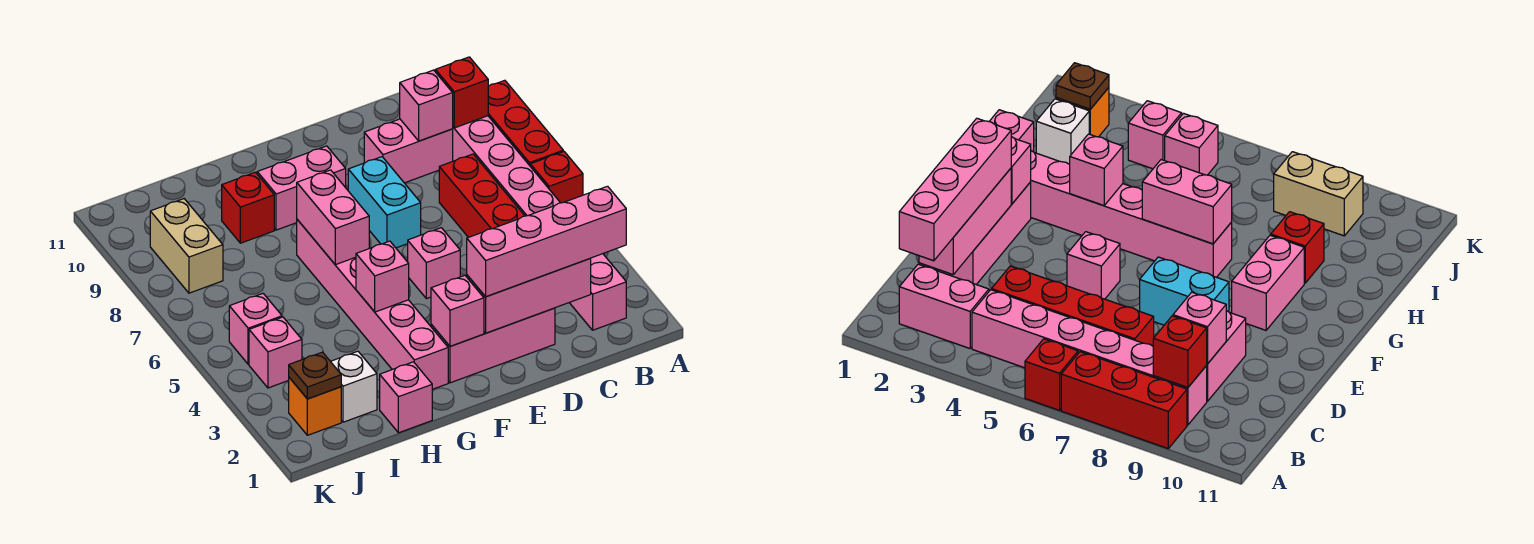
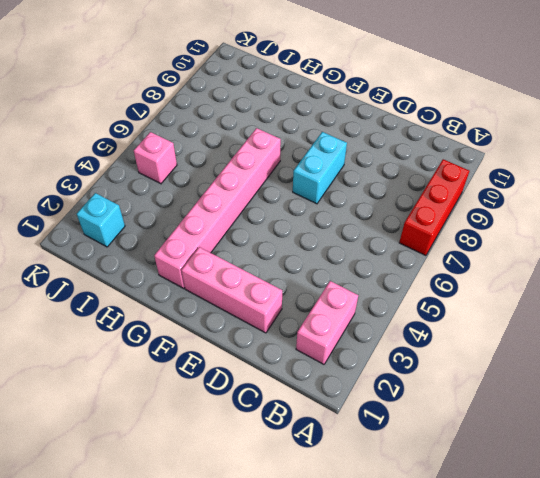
cyan 1x1 brick [77,193,125,247] -> orange 1x1 brick [289,378,341,435]
none -> red 1x1 brick [530,152,583,203]
none -> pink 1x6 brick [453,116,560,216]
none -> red 1x4 brick [439,154,525,237]

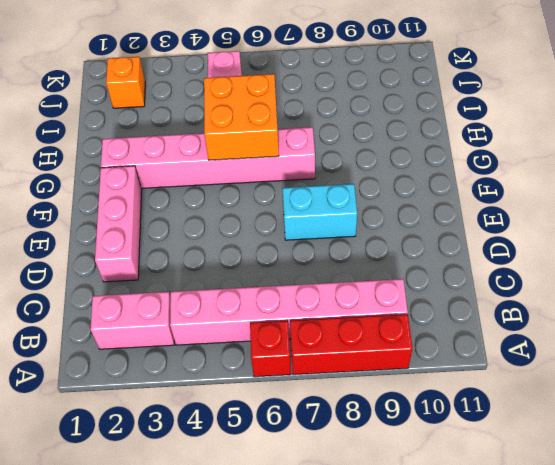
orange 2x2 brick [204,74,279,160] -> pink 1x2 brick [297,170,369,265]
none -> red 1x4 brick [439,154,525,237]
none -> pink 1x2 brick [364,119,453,183]
none -> pink 1x1 brick [408,228,460,299]

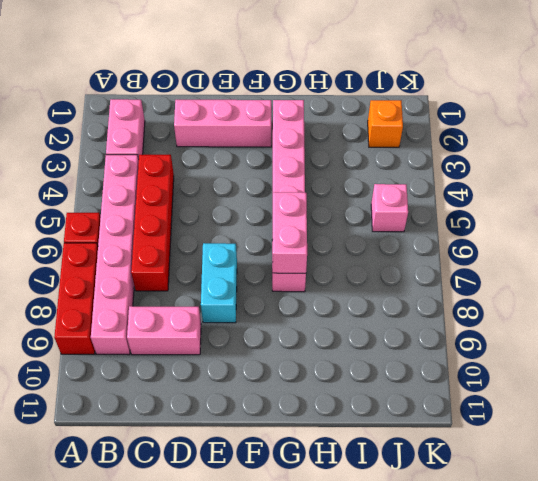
none -> pink 1x1 brick [408,228,460,299]
none -> pink 1x2 brick [257,146,346,230]
none -> pink 1x1 brick [380,362,432,433]

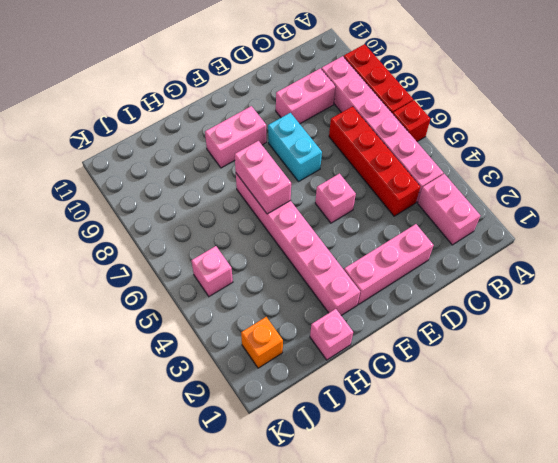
none -> red 1x1 brick [222,172,274,243]
none -> white 1x1 brick [330,351,377,422]
none -> pink 1x1 brick [249,317,302,388]

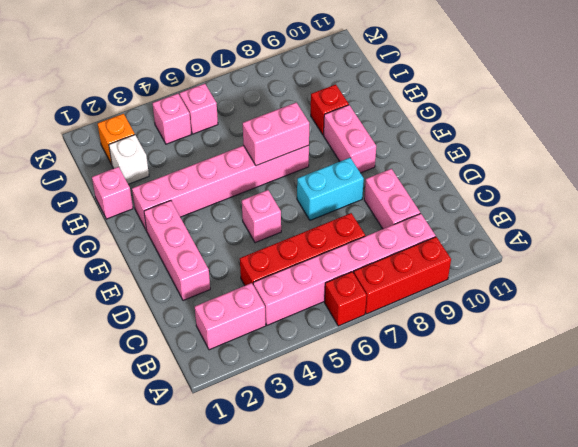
none -> tan 1x2 brick [150,199,223,293]
none -> red 1x1 brick [435,57,488,128]
none -> pink 1x3 brick [467,258,591,333]

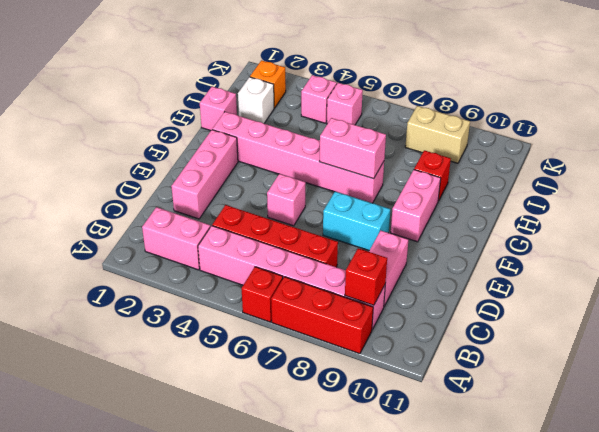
none -> pink 1x3 brick [467,258,591,333]
none -> pink 1x1 brick [400,70,453,141]
none -> pink 1x1 brick [431,275,484,346]

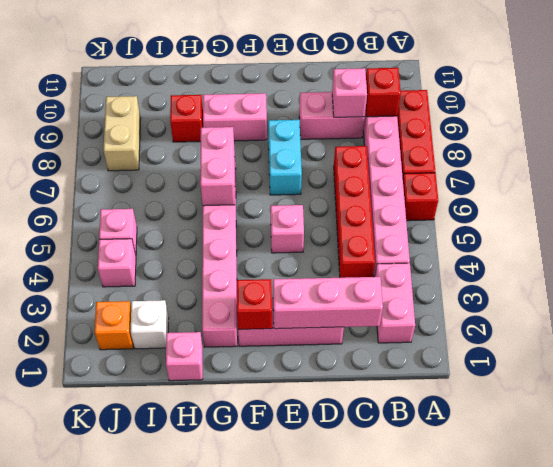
red 1x1 brick [237,279,272,329] -> pink 1x1 brick [431,275,484,346]
none -> pink 1x1 brick [356,241,409,312]
none -> brown 1x1 plate [289,352,341,399]
none -> pink 1x4 brick [467,186,626,297]

